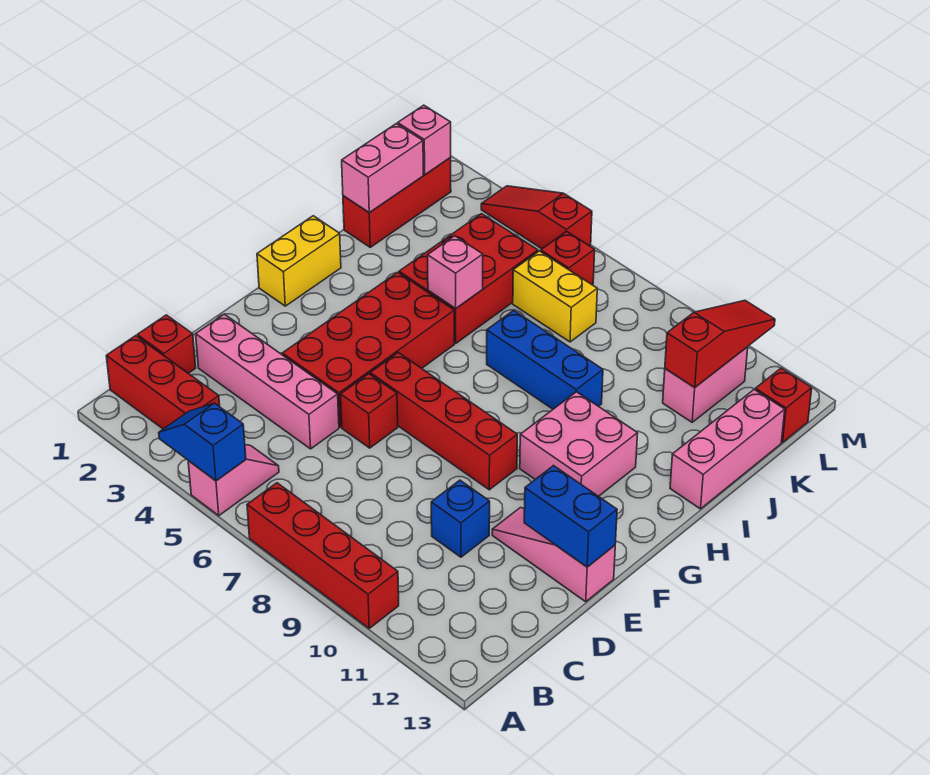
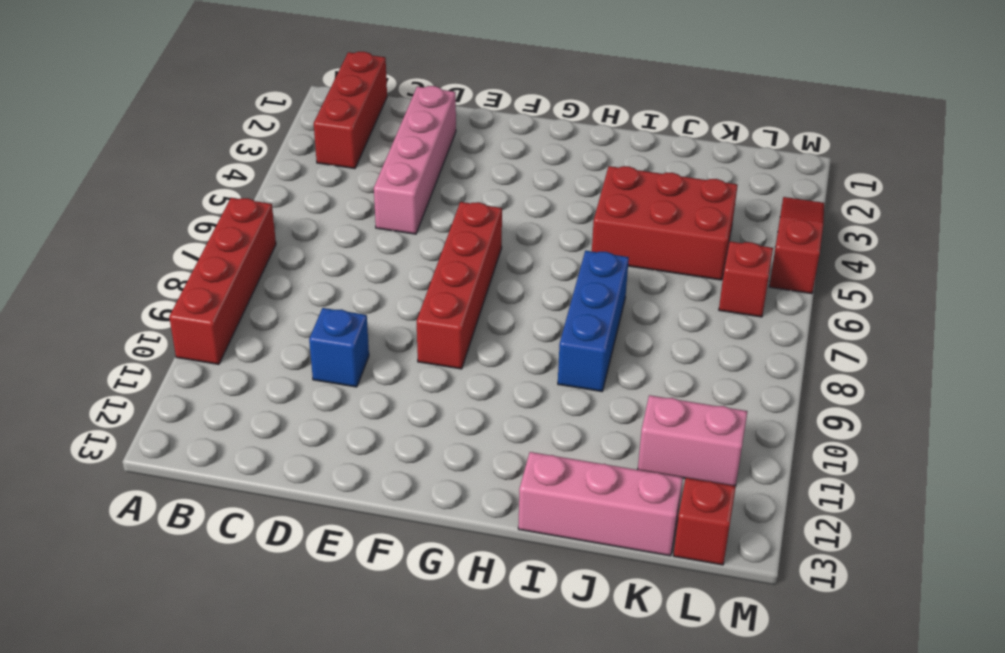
none -> pink 1x2 slope [188,445,279,516]
none -> red 1x1 brick [137,315,196,373]
none -> red 2x4 brick [282,272,454,427]

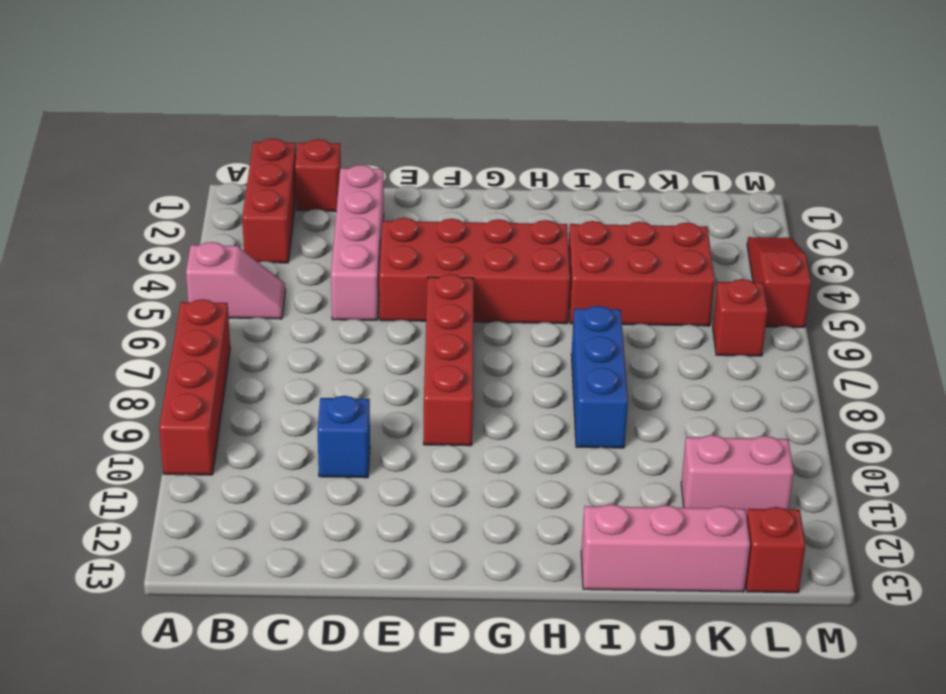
none -> red 1x1 brick [341,374,398,448]
none -> pink 1x3 slope [492,508,615,602]
none -> yellow 1x2 brick [257,216,341,306]

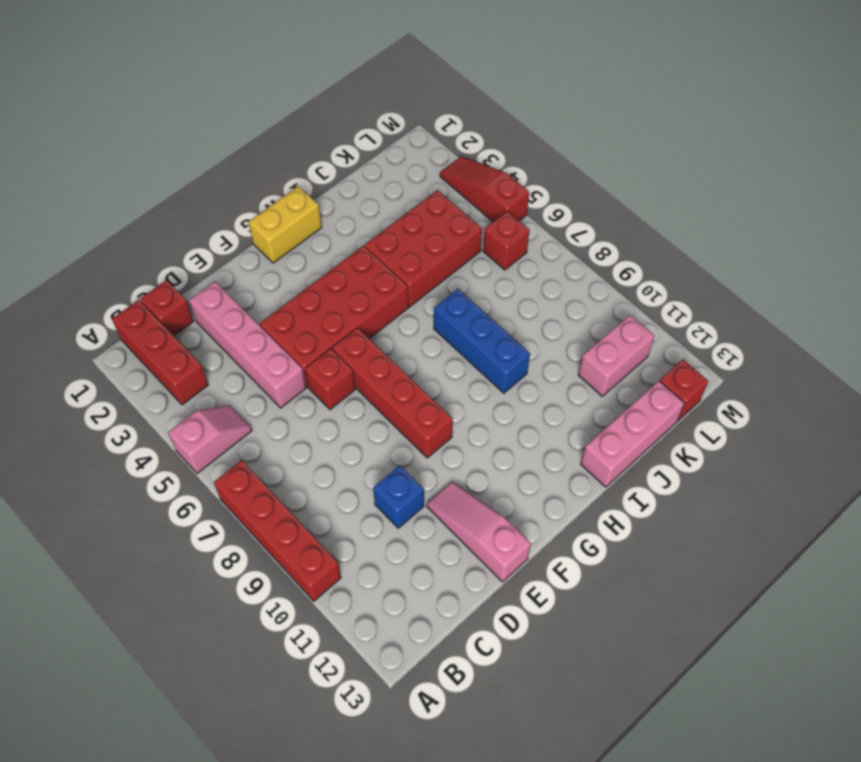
none -> pink 2x2 brick [520,392,638,496]
none -> red 1x3 brick [343,158,451,247]
none -> yellow 1x2 brick [513,251,597,342]

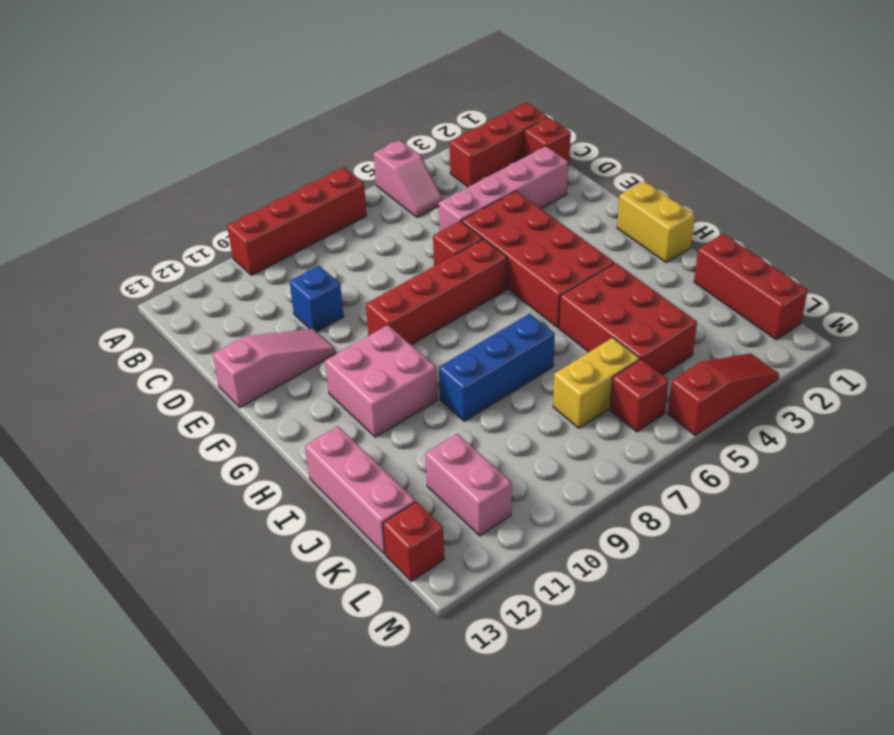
none -> blue 1x2 slope [159,403,246,481]
none -> blue 1x2 brick [524,466,617,567]
none -> pink 1x1 brick [428,236,483,309]

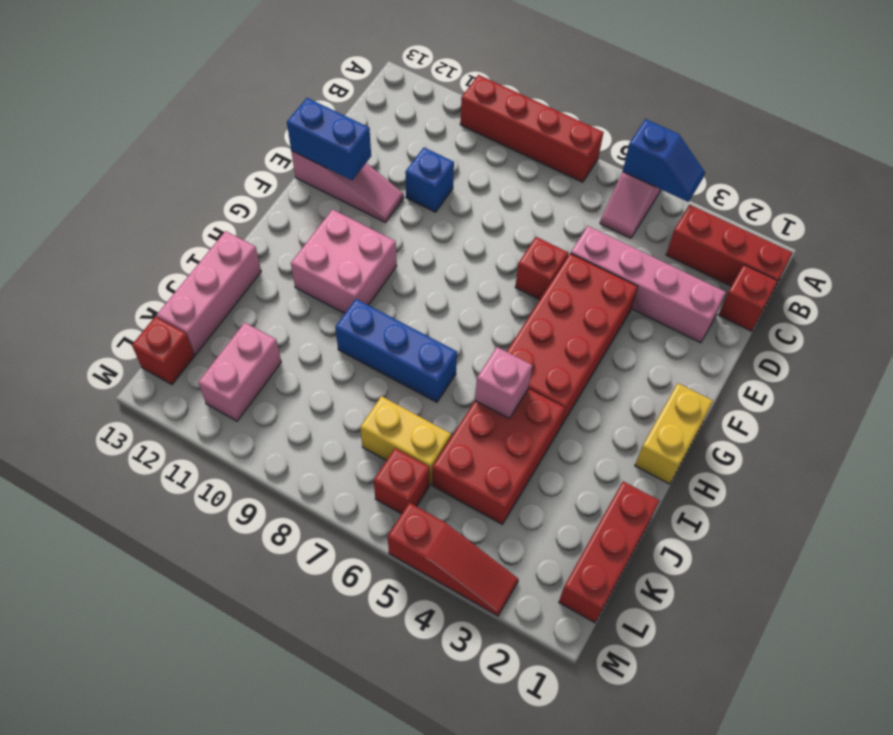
none -> red 1x4 brick [370,353,517,490]
none -> pink 1x2 brick [342,124,423,213]
none -> red 1x3 slope [665,300,775,388]

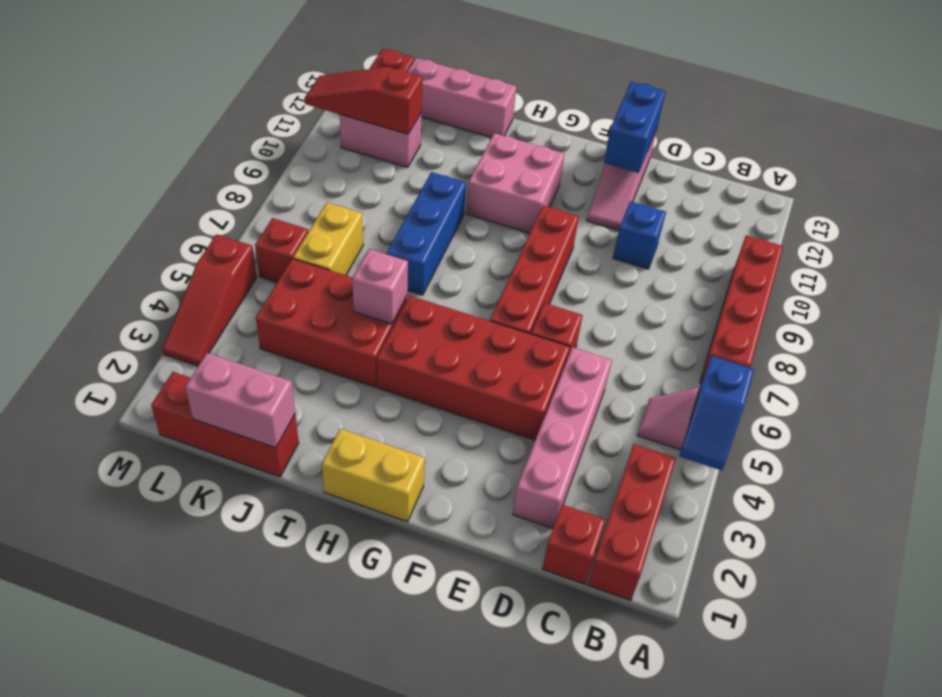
none -> pink 1x1 brick [398,105,451,174]

